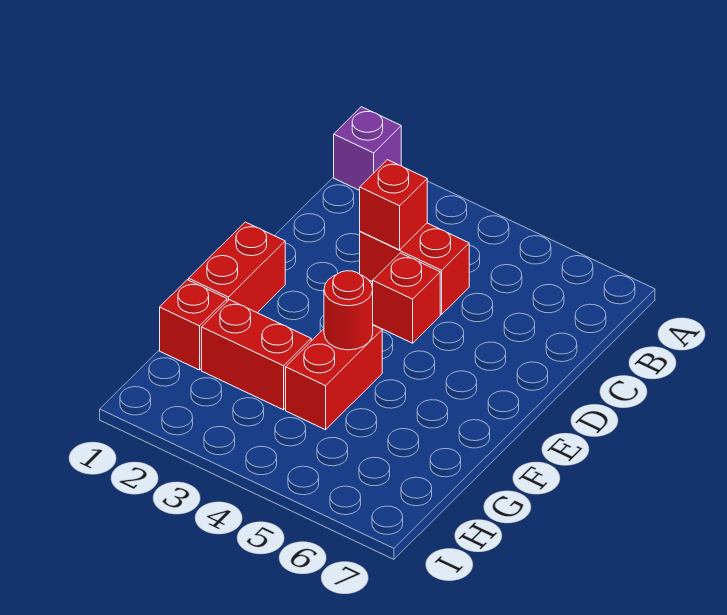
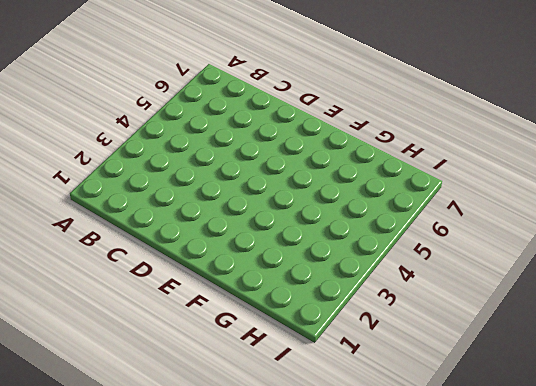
none -> purple 1x1 brick [334,107,401,190]
none -> red 1x2 brick [360,223,469,314]

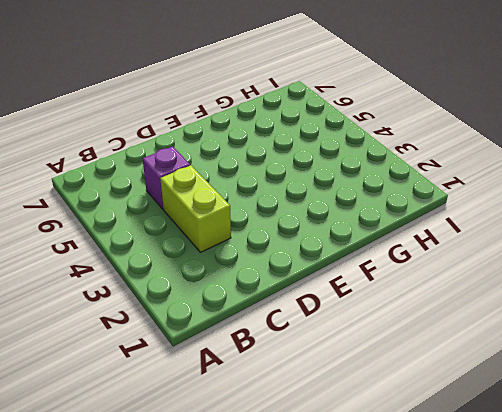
lime 1x2 brick [160,165,231,252] -> red 1x2 brick [360,223,469,314]
purple 1x1 brick [143,146,190,209] -> purple 1x1 brick moved to [334,107,401,190]
none -> red 1x1 brick [373,253,440,343]
none -> red 1x2 brick [189,222,285,313]

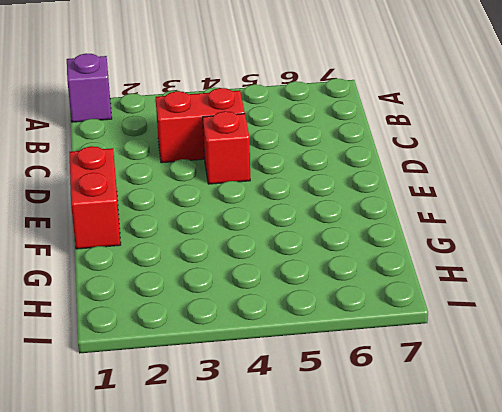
none -> red 1x2 brick [286,325,382,430]
none -> red 1x1 brick [160,280,227,370]

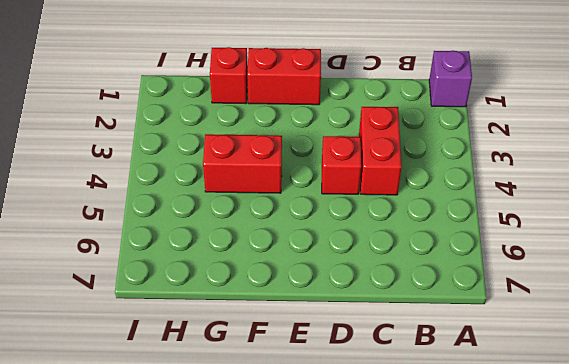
none -> red 1x2 brick [202,300,311,410]
none -> red 1x1 brick [360,160,427,250]

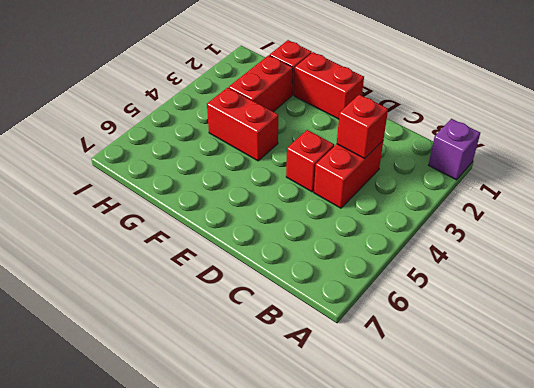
none -> red 1x1 round brick [324,271,373,350]

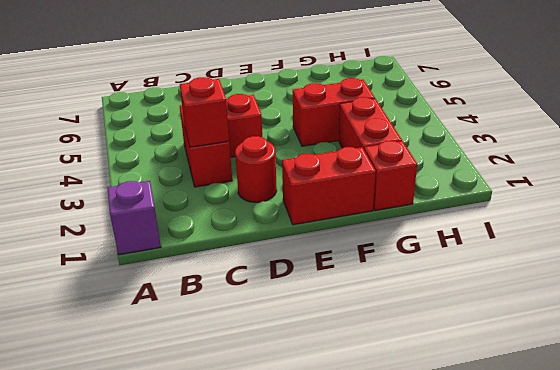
red 1x1 round brick [235,136,277,202] -> red 1x1 round brick moved to [324,271,373,350]

